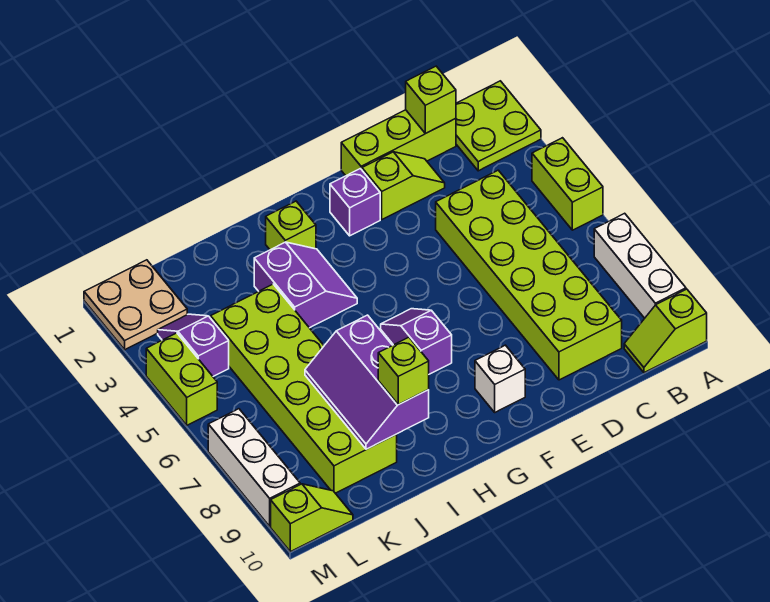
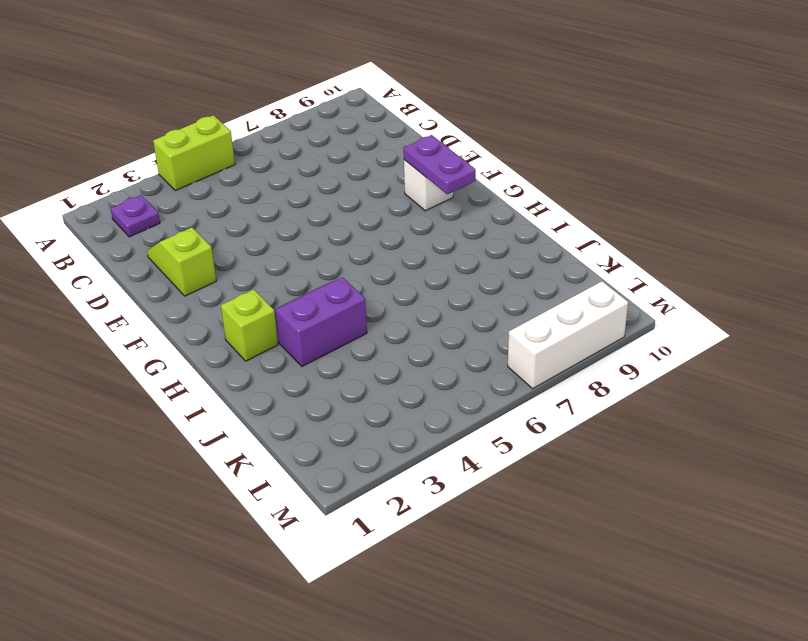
purple 1x1 plate [111,195,160,237] -> lime 2x2 plate [456,81,541,171]
purple 1x2 plate [404,135,476,194] -> none
none -> white 1x3 brick [594,213,686,318]
none -> lime 1x2 slope [624,289,707,373]
none -> lime 1x3 brick [341,110,456,176]

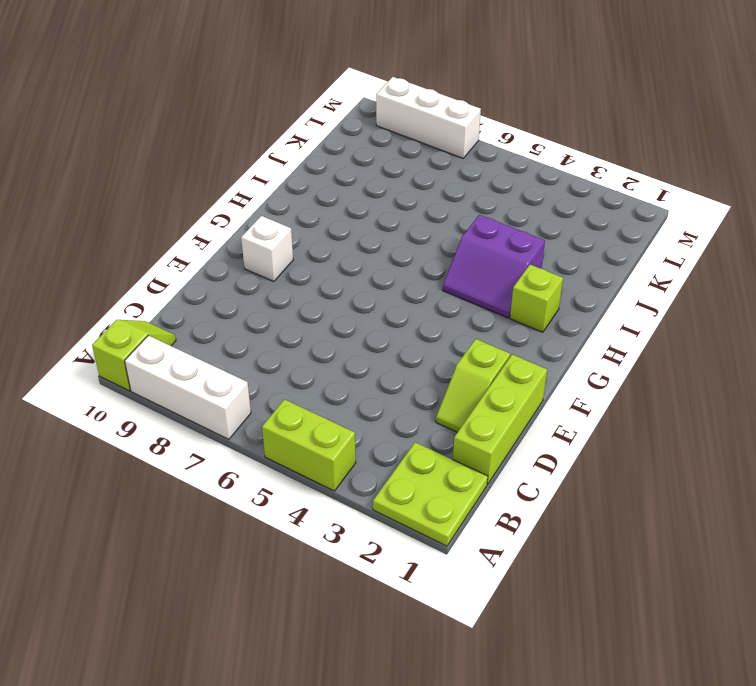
none -> lime 2x6 brick [436,170,622,380]
none -> purple 1x1 brick [330,169,380,236]
none -> purple 1x2 slope [381,309,452,374]

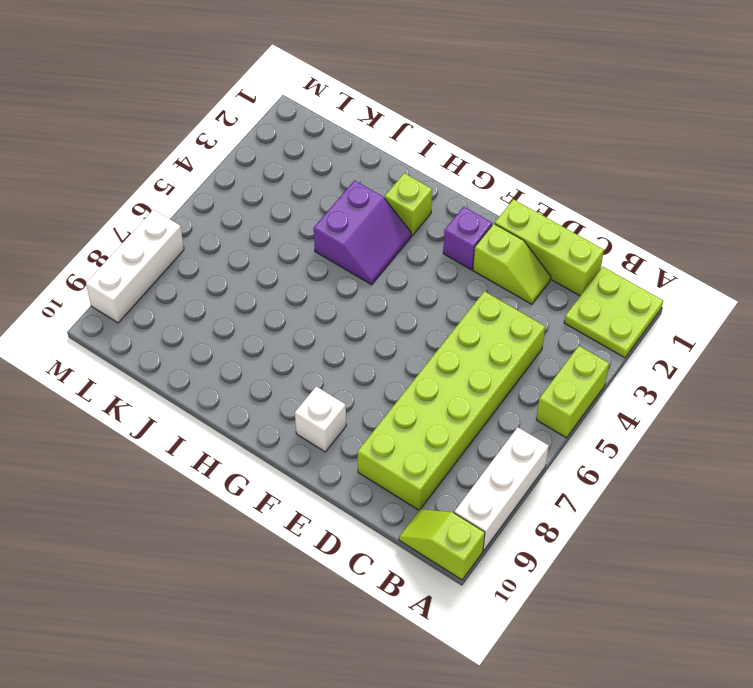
none -> purple 1x2 slope [381,309,452,374]
none -> lime 2x6 brick [211,284,397,493]
none -> tan 2x2 plate [84,260,187,350]

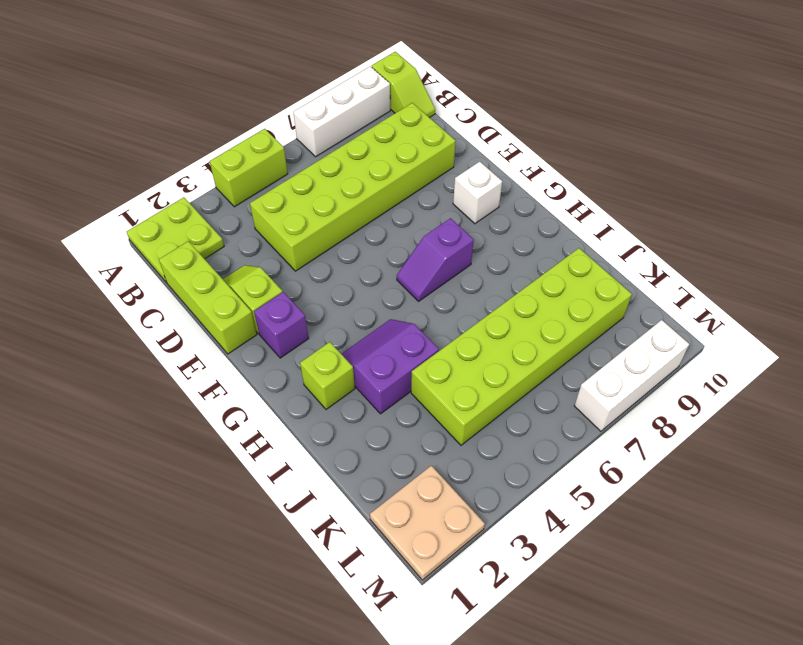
none -> purple 1x2 slope [158,314,229,376]
none -> lime 1x2 slope [271,484,353,552]
none -> lime 1x2 brick [146,333,217,425]

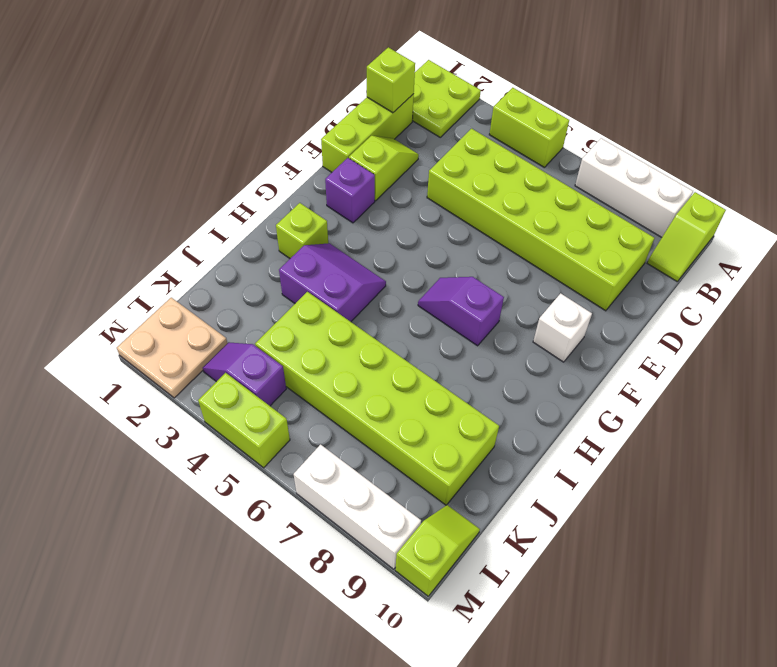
none -> purple 2x3 slope [305,315,429,449]
none -> lime 1x1 brick [378,337,429,405]

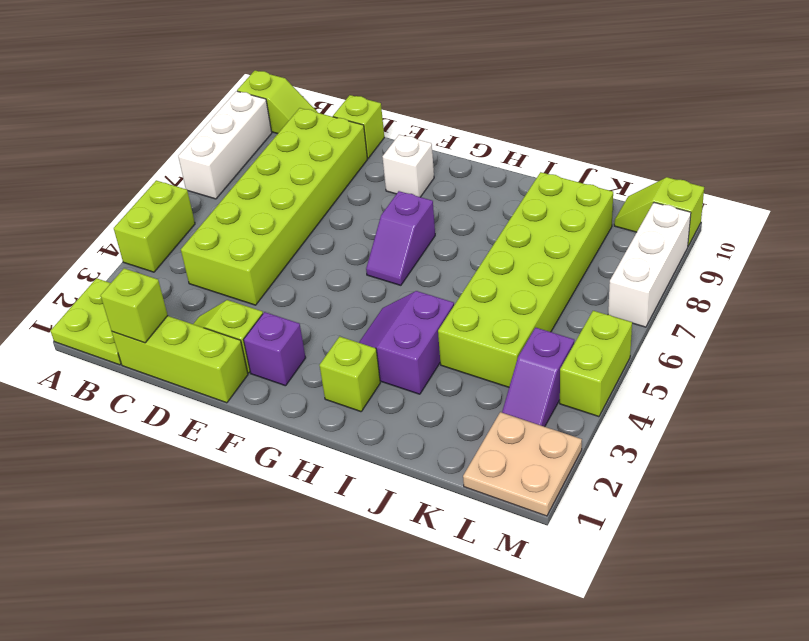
lime 1x1 brick [333,95,384,158] -> lime 1x1 brick moved to [378,337,429,405]
none -> purple 2x3 slope [305,315,429,449]

